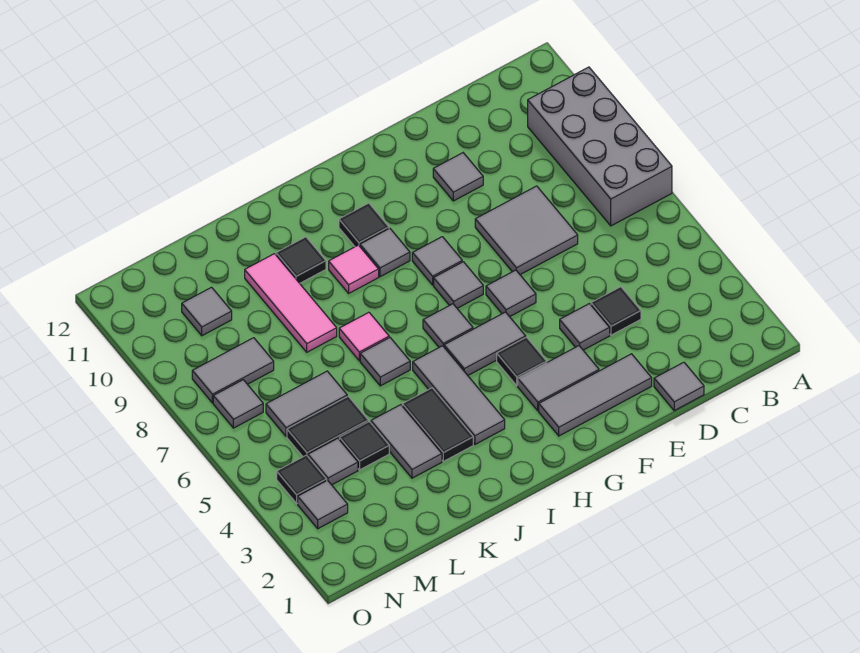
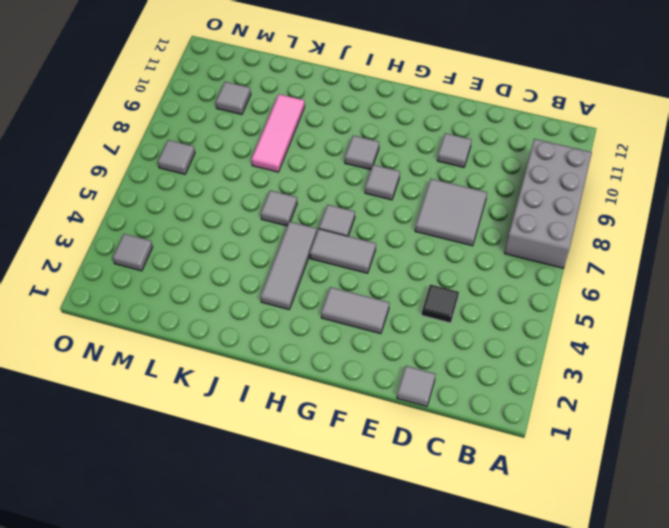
none -> grey 1x3 tile [539,354,652,436]
none -> grey 1x1 tile [560,304,610,350]
none -> grey 1x1 tile [486,270,536,317]
none -> black 1x1 tile [497,337,547,385]

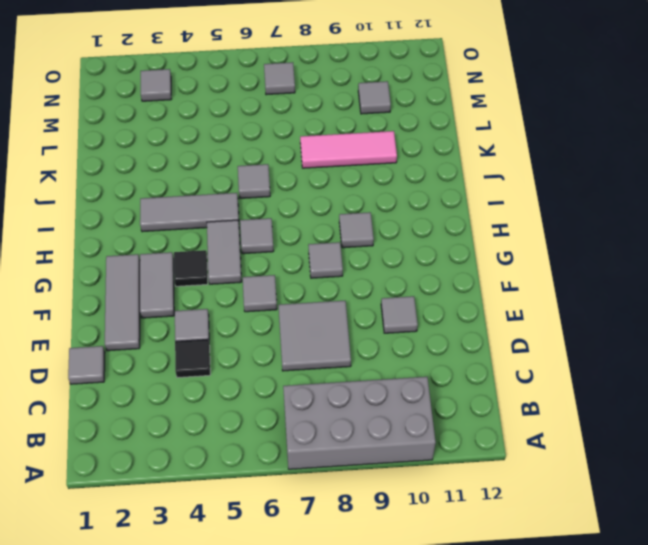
none -> grey 1x1 tile [434,262,483,308]
none -> black 1x1 tile [339,203,389,247]
none -> pink 1x1 tile [329,245,379,293]
none -> black 1x2 tile [402,388,473,461]

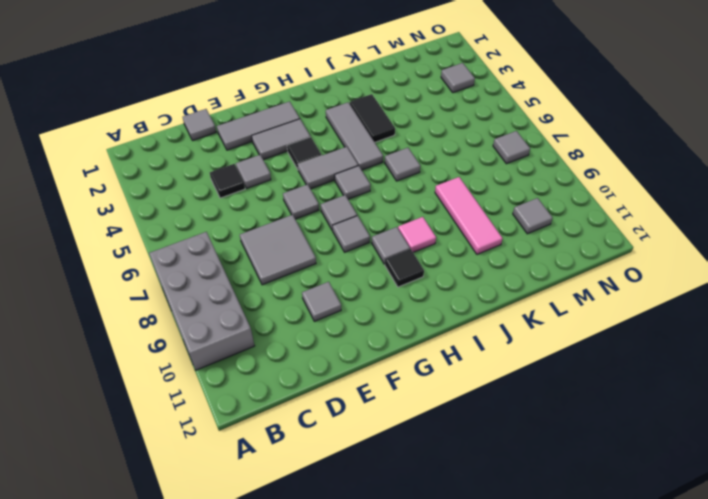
none -> pink 1x1 tile [339,312,389,361]
none -> black 1x1 tile [276,237,326,283]
none -> grey 1x2 tile [371,405,442,478]
none -> black 1x1 tile [339,422,389,470]

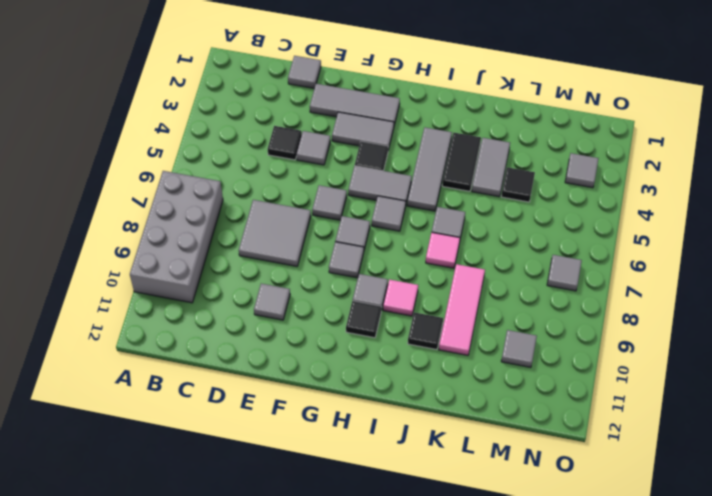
none -> black 1x2 tile [287,396,368,457]
none -> grey 1x2 tile [266,371,347,436]
none -> grey 1x1 tile [308,438,358,485]
none -> grey 1x2 tile [192,338,274,403]

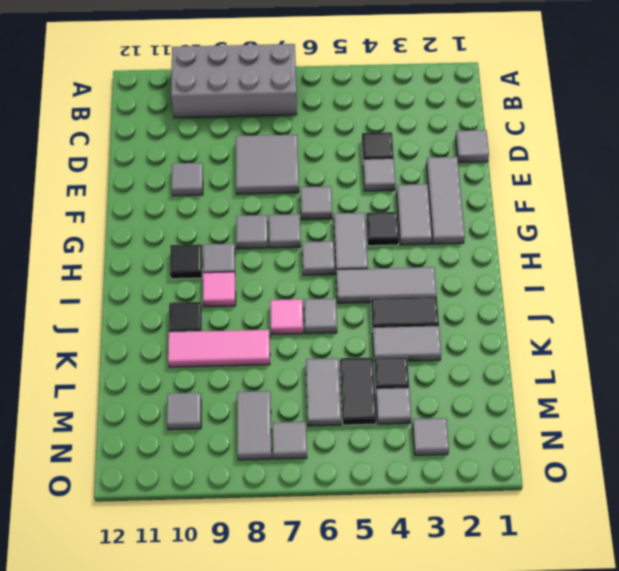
none -> black 1x1 tile [277,455,327,503]

